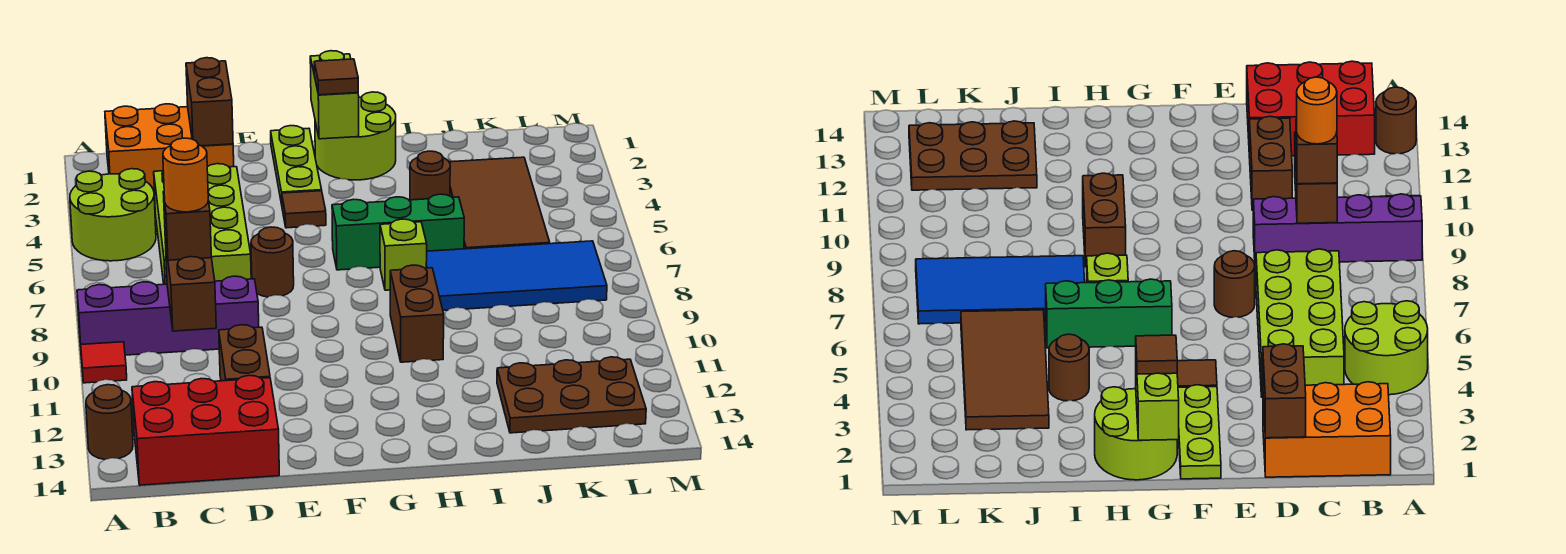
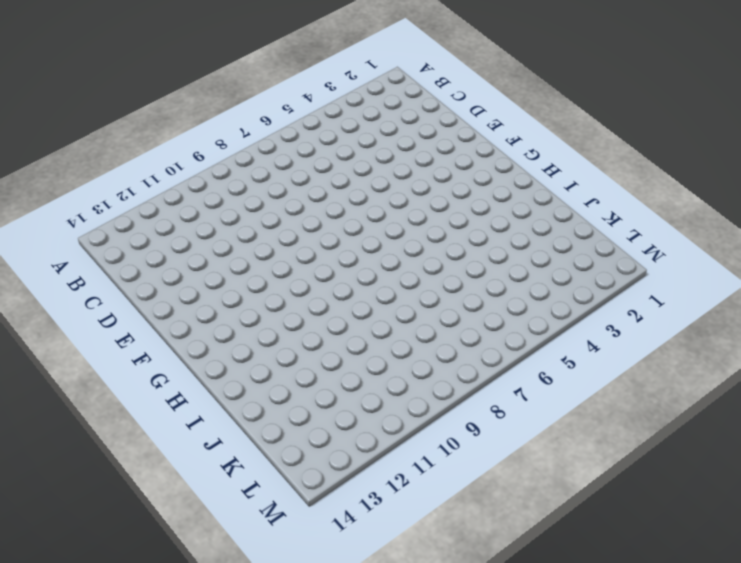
none -> lime 2x2 round brick [70,169,156,261]
none -> purple 1x4 brick [77,276,259,355]
none -> red 1x1 tile [81,342,127,383]

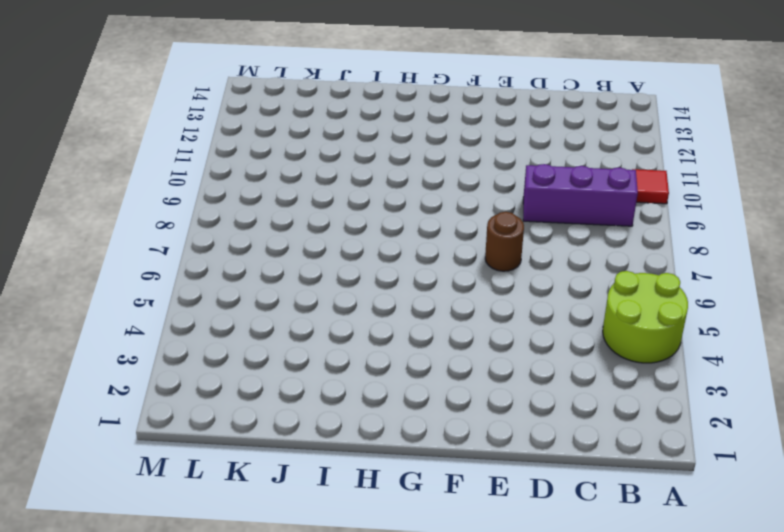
purple 1x3 brick [523,164,638,226] -> purple 1x4 brick [77,276,259,355]
none -> brown 1x1 round brick [86,385,133,459]
none -> orange 2x3 brick [105,104,234,192]
none -> red 2x3 brick [132,375,279,485]

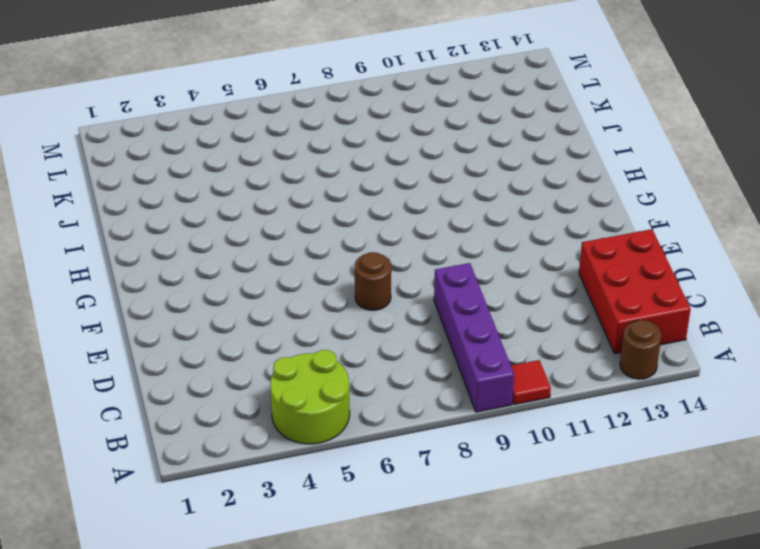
none -> orange 2x3 brick [105,104,234,192]
none -> lime 2x4 brick [154,164,251,284]
none -> brown 1x2 brick [219,325,270,381]

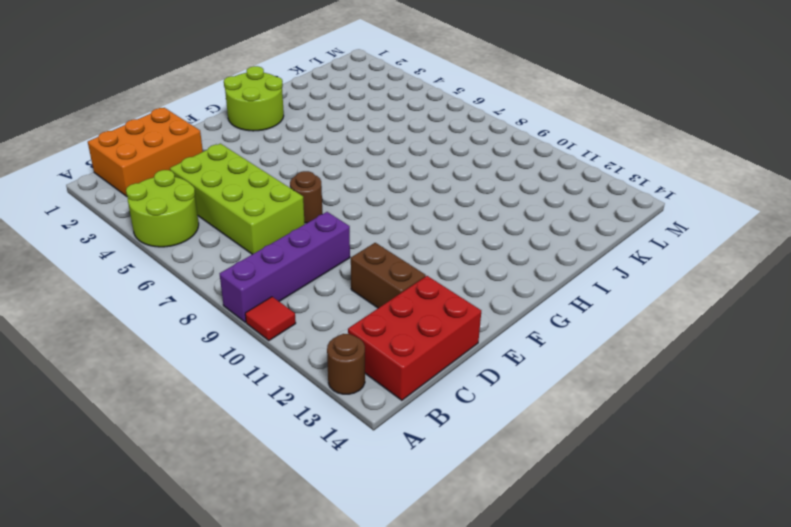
none -> lime 1x3 plate [271,126,322,204]
none -> brown 1x1 tile [282,191,326,228]
none -> green 1x3 brick [332,194,464,270]

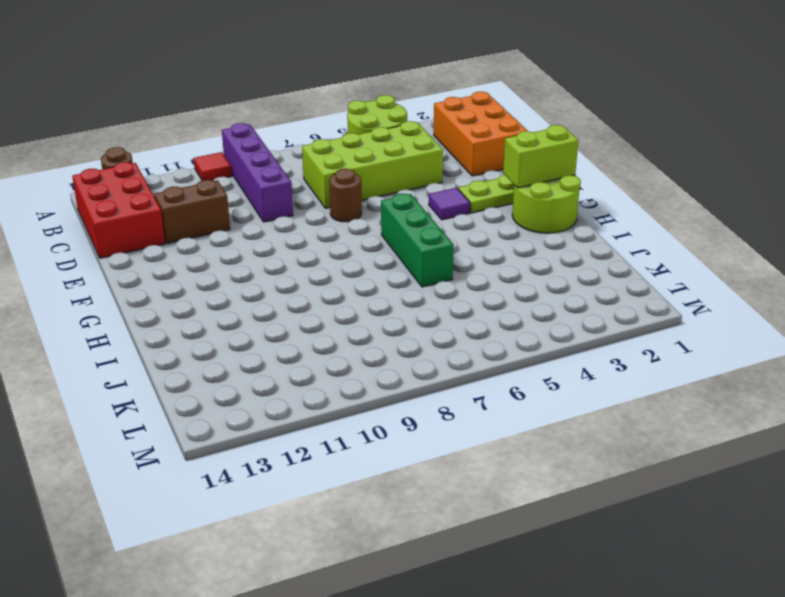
purple 1x1 tile [429,188,470,220] -> brown 1x1 tile [282,191,326,228]
none -> lime 1x1 brick [380,219,427,290]
none -> brown 1x2 brick [390,265,444,362]
none -> brown 1x1 round brick [410,151,450,200]

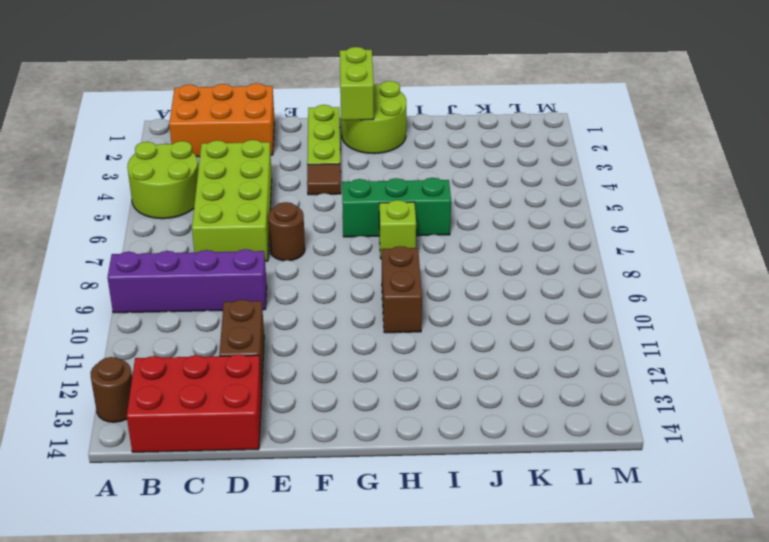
none -> red 1x1 tile [81,342,127,383]
none -> brown 1x1 round brick [410,151,450,200]
none -> blue 2x4 tile [426,241,607,310]

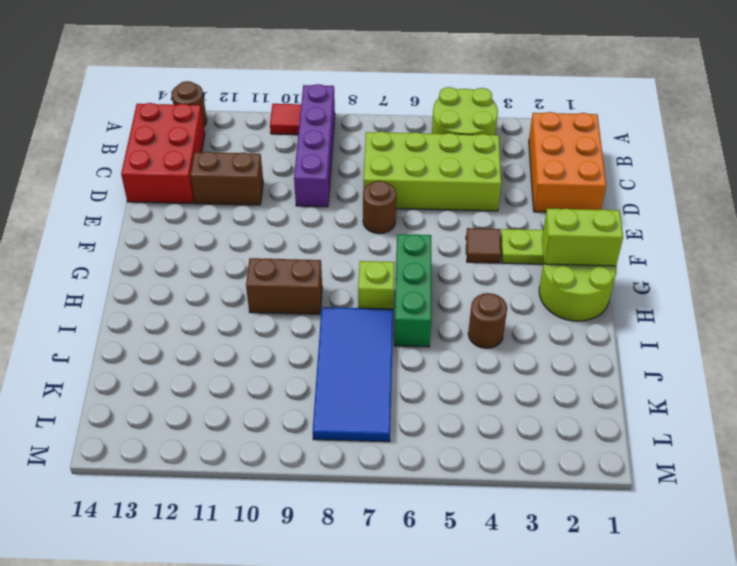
none -> brown 2x4 tile [449,157,550,249]
none -> brown 2x3 plate [497,357,646,433]
none -> brown 1x2 brick [165,240,216,331]

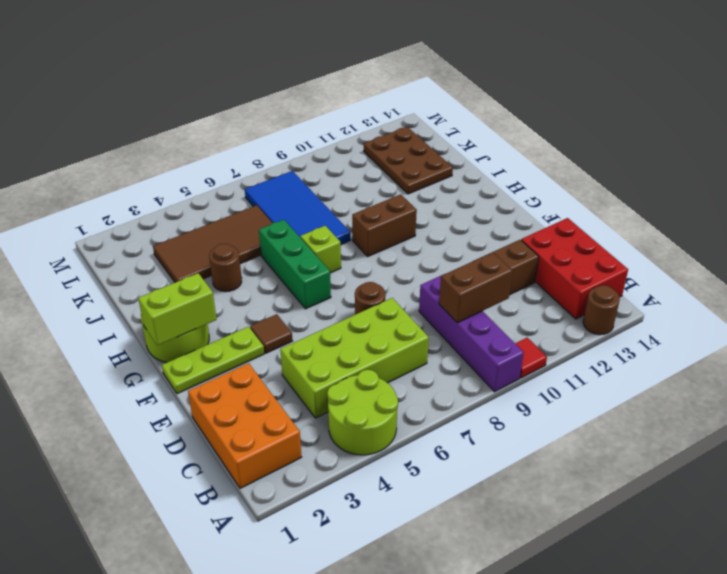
none -> brown 1x2 brick [186,58,233,146]
none -> brown 1x1 brick [163,192,211,260]
none -> brown 1x1 tile [314,59,358,95]

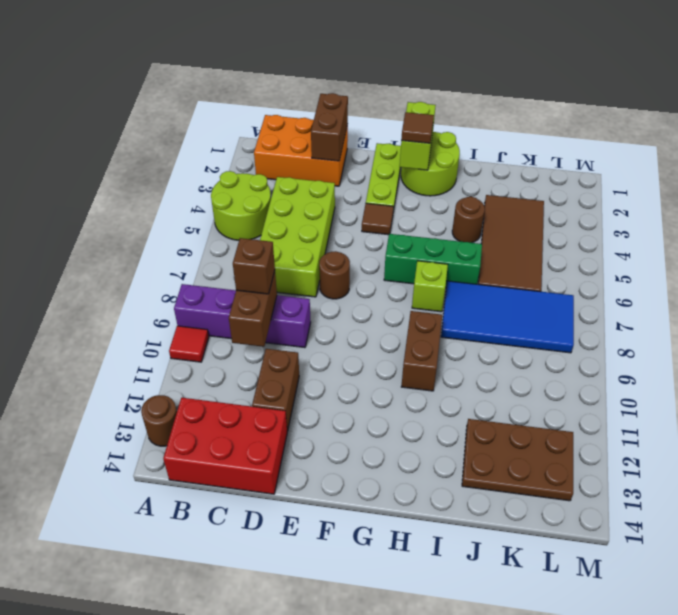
none -> orange 1x1 round brick [163,138,208,212]

